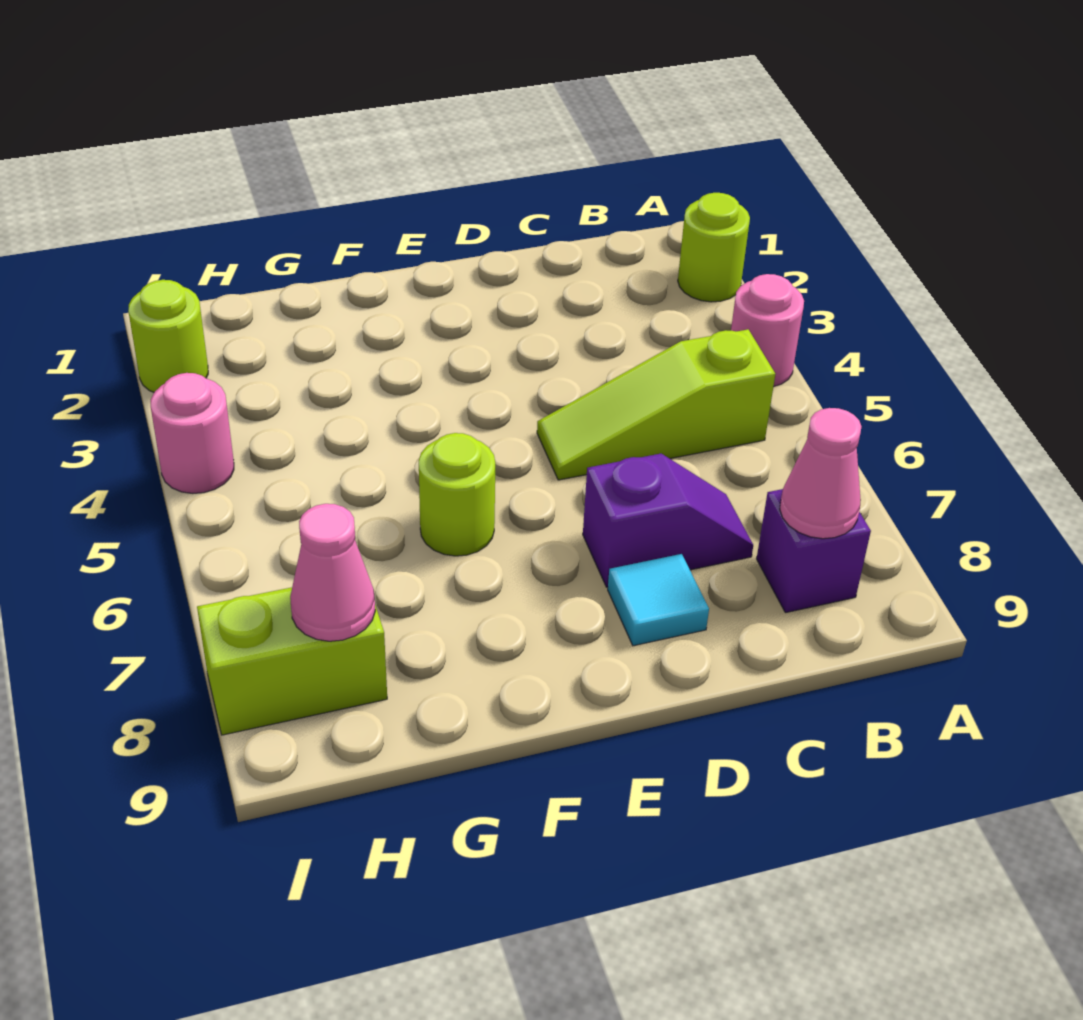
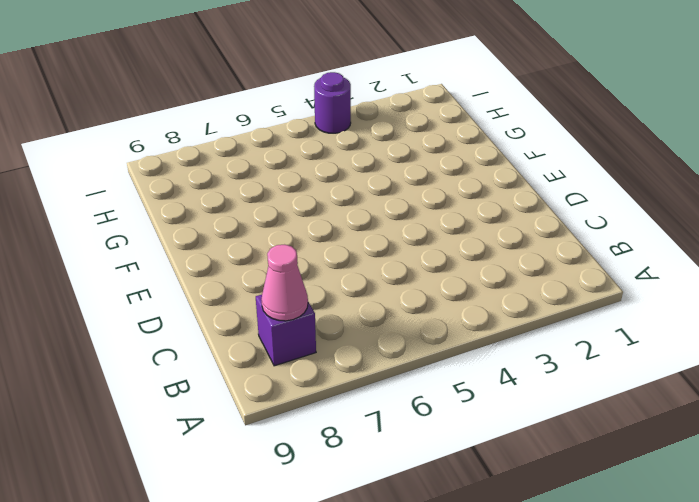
purple 1x1 round brick [314,72,351,133] -> pink 1x1 round brick [151,373,234,494]
none -> lime 1x1 round brick [678,193,750,302]
none -> pink 1x1 round brick [731,274,804,386]
none -> lime 1x3 slope [537,329,775,480]

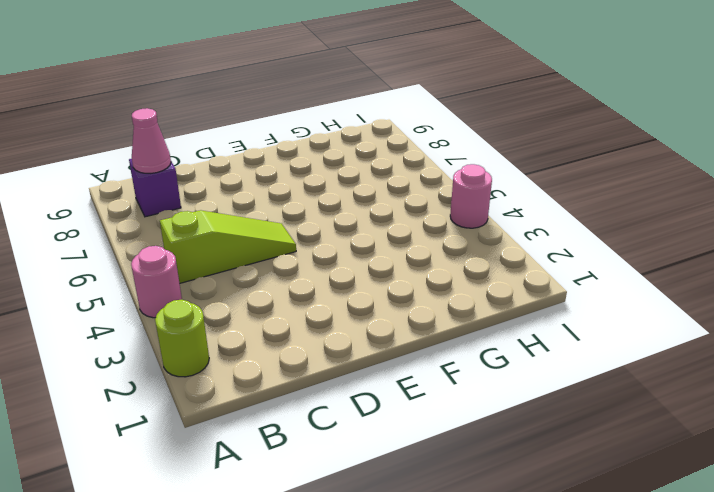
none -> purple 1x2 slope [583,454,753,587]
none -> cyan 1x1 tile [608,554,709,646]
none -> lime 1x1 round brick [419,433,495,556]

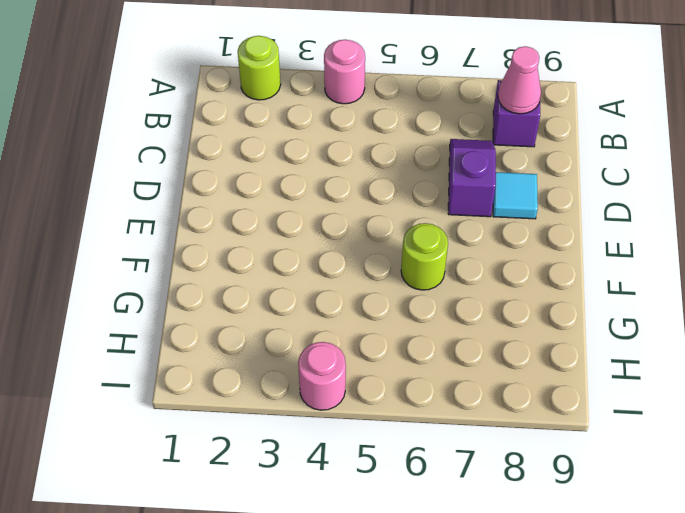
none -> lime 1x3 slope [537,329,775,480]
none -> lime 1x2 brick [197,587,387,735]
none -> lime 1x1 round brick [128,280,208,392]

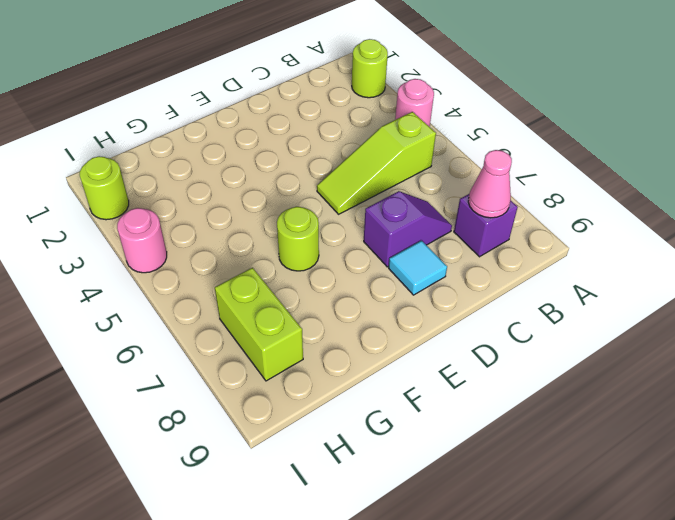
lime 1x2 brick [215,268,303,381] -> lime 1x2 brick turned to [197,587,387,735]
none -> pink 1x1 cone [290,504,375,641]

